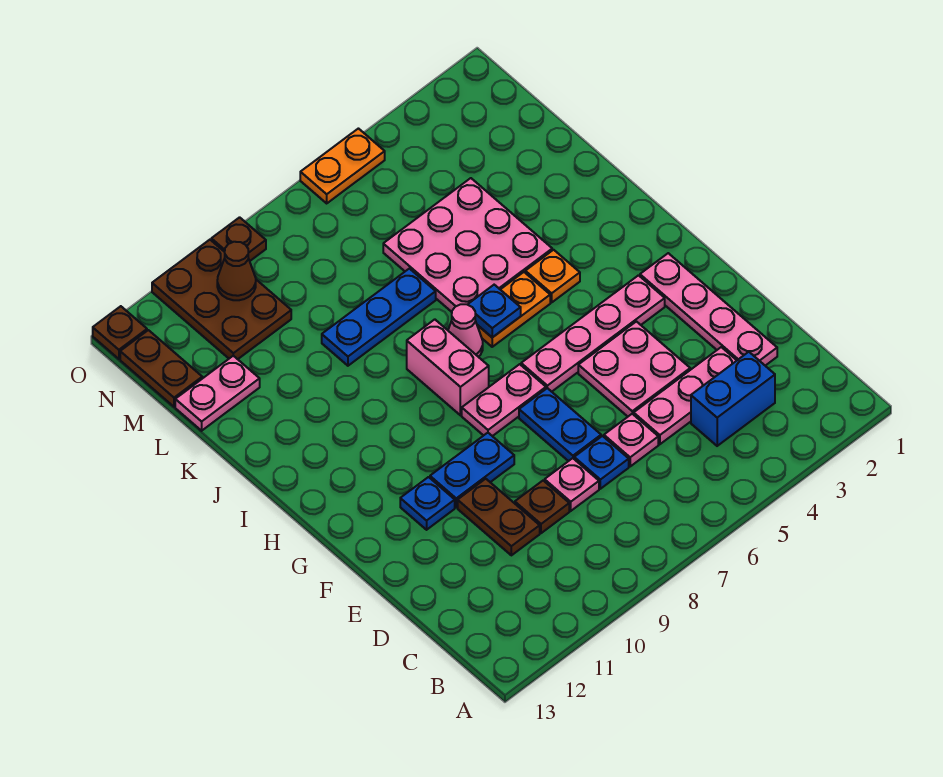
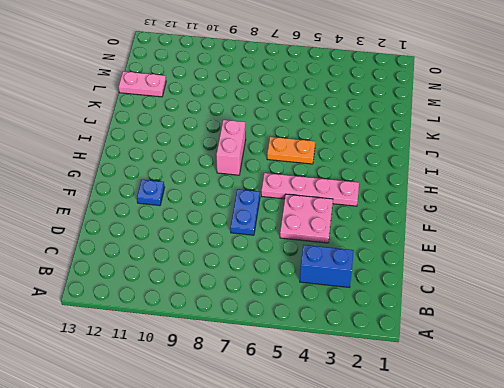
none -> pink 1x4 plate [640,253,777,366]
none -> pink 1x3 plate [634,347,737,444]
none -> pink 1x1 plate [604,414,658,466]

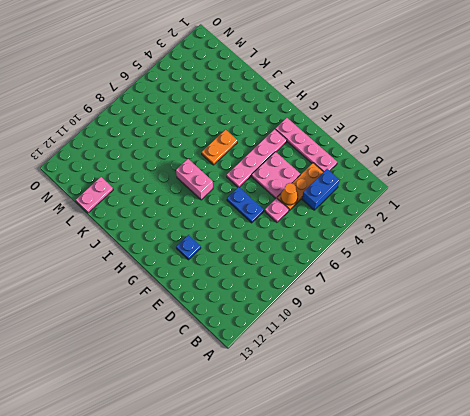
orange 1x3 plate [277,163,323,210] -> pink 1x3 plate [634,347,737,444]
orange 1x1 cone [281,183,298,205] -> none
none -> blue 1x1 plate [574,436,629,489]
none -> pink 1x1 plate [545,458,599,511]
none -> brown 1x1 plate [515,481,569,533]

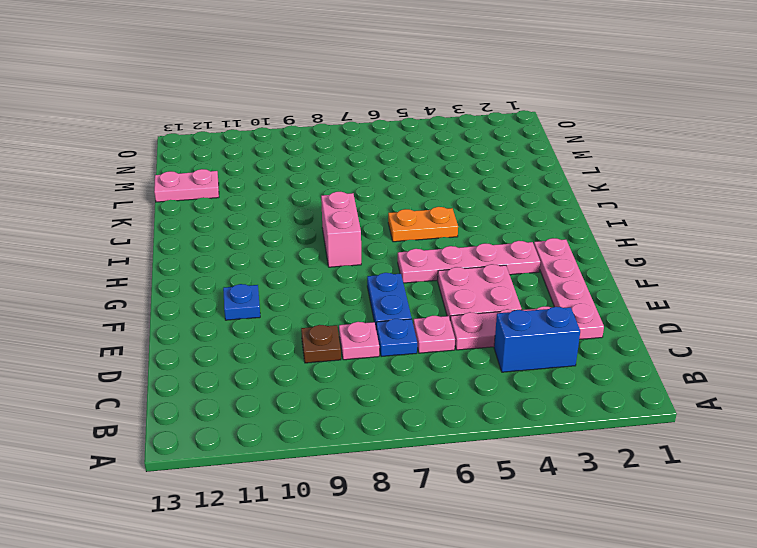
none -> brown 1x2 plate [458,479,540,555]
none -> blue 1x2 plate [430,433,514,507]
none -> pink 1x2 plate [462,364,546,436]

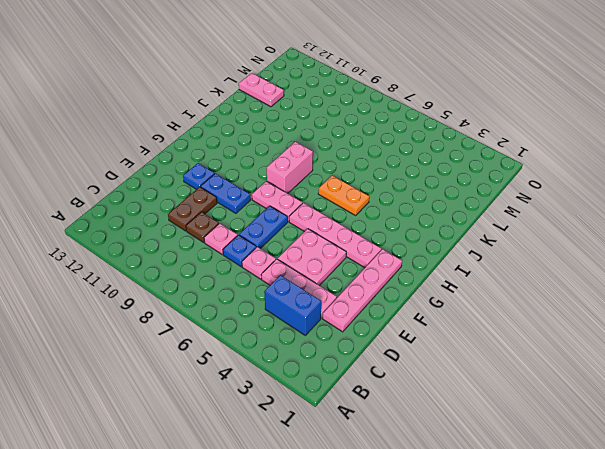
none -> orange 1x1 plate [525,250,580,302]
none -> pink 1x1 cone [448,304,483,357]
none -> pink 3x3 plate [383,178,552,312]

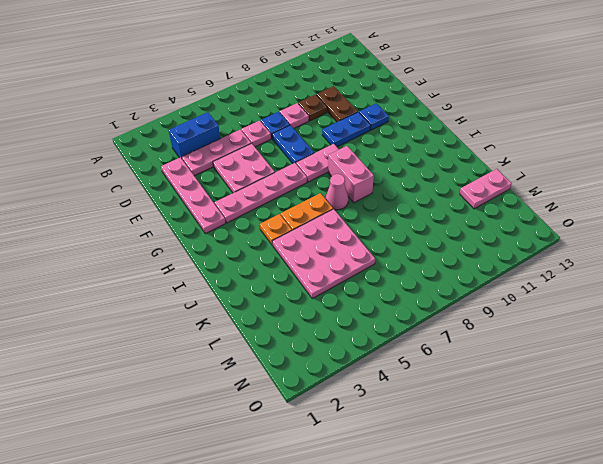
none -> blue 1x3 plate [322,269,436,366]
none -> brown 2x3 plate [152,240,291,359]
none -> brown 1x2 plate [120,330,202,407]

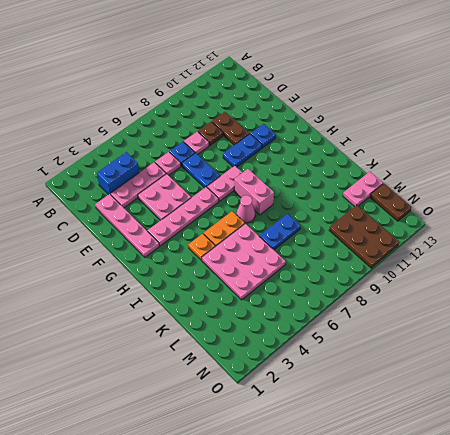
blue 1x2 plate [259,214,300,250] -> blue 1x3 plate [322,269,436,366]
none -> orange 1x2 plate [300,129,385,203]
none -> brown 1x1 plate [211,217,266,261]
none -> brown 1x1 plate [93,306,147,359]

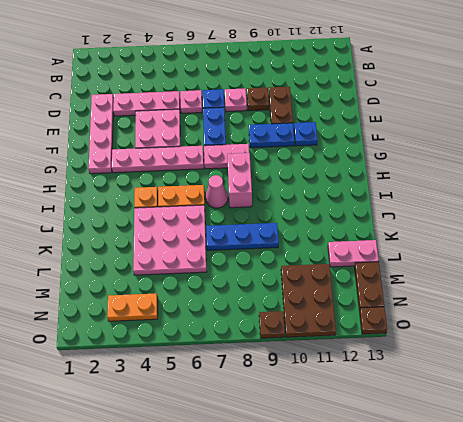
orange 1x2 plate [107,293,158,321] -> orange 1x2 plate moved to [300,129,385,203]
none -> blue 1x2 brick [691,352,775,446]
none -> blue 1x1 plate [468,285,521,337]
none -> brown 1x1 cone [217,242,256,300]

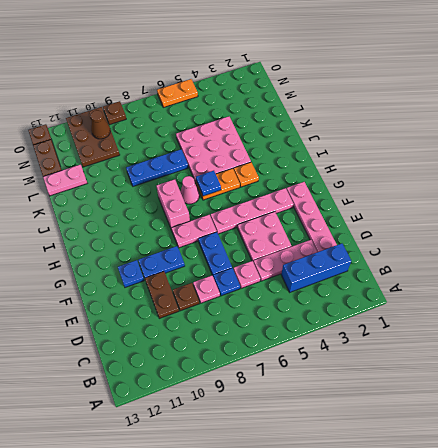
blue 1x3 brick [281,243,351,292] -> blue 1x2 brick [691,352,775,446]

